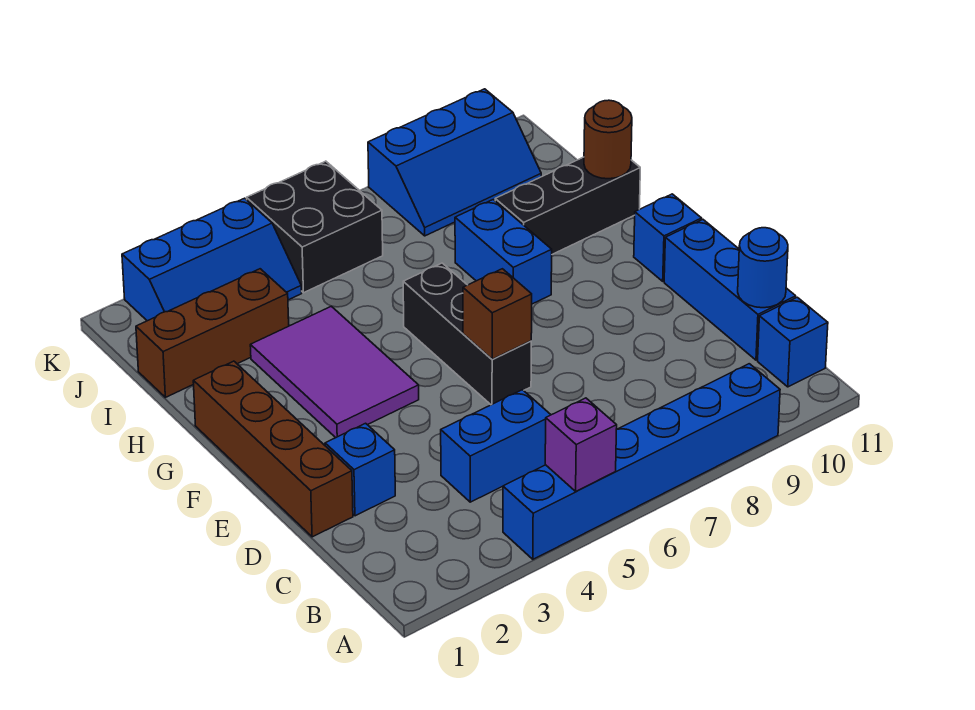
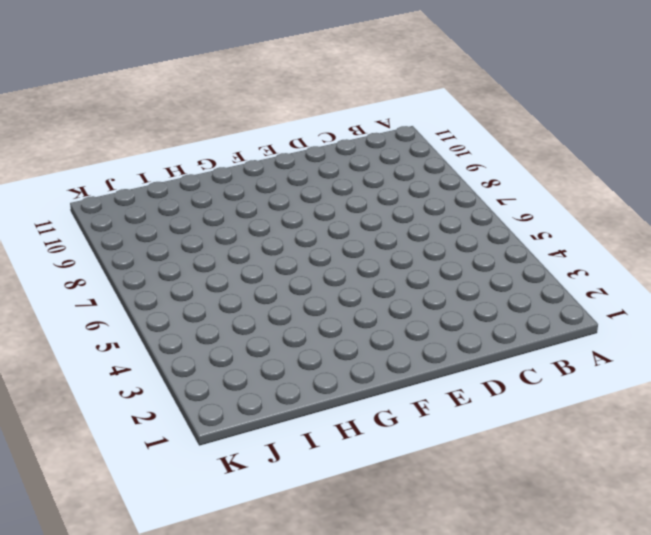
none -> blue 1x6 brick [503,364,780,559]
none -> blue 1x1 brick [758,297,828,387]
none -> blue 1x2 brick [441,390,551,502]

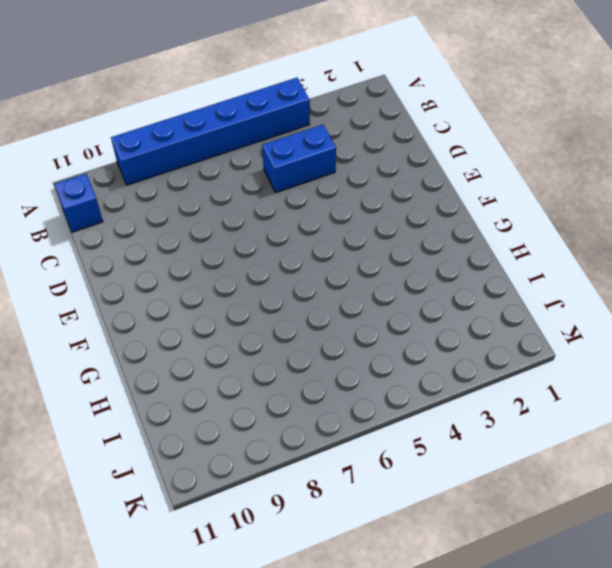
none -> blue 1x3 brick [664,220,796,360]
none -> brown 1x4 brick [193,361,353,537]
none -> blue 1x1 brick [325,423,395,516]

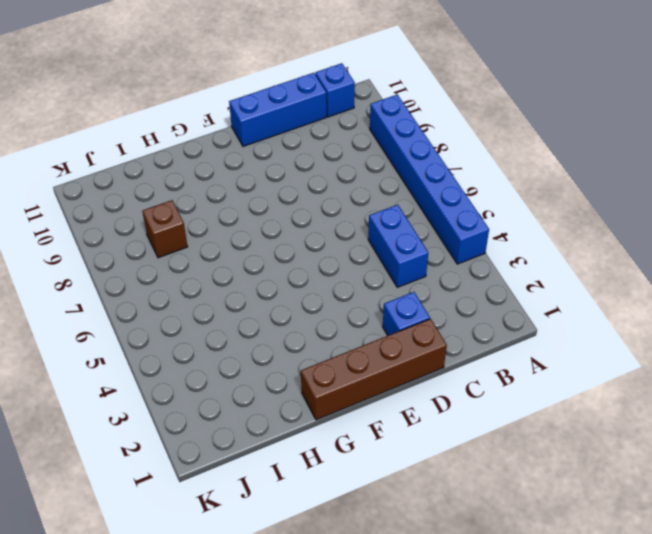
brown 1x1 brick [142,200,188,258] -> brown 1x1 brick moved to [463,269,532,359]
none -> black 1x3 brick [403,263,531,405]
none -> purple 2x3 tile [250,306,419,438]
none -> blue 1x1 brick [634,194,702,281]

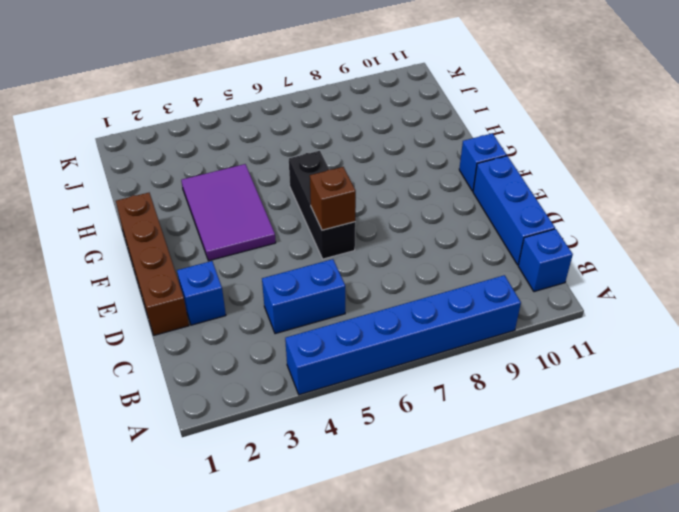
none -> blue 1x2 brick [455,200,552,304]
none -> black 1x3 brick [495,157,640,254]
none -> brown 1x3 brick [136,269,289,397]

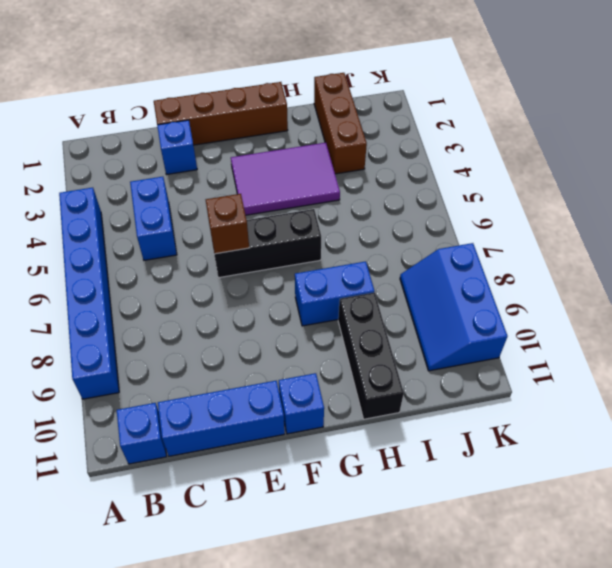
none -> blue 2x3 slope [122,198,302,321]
none -> black 2x2 brick [247,161,383,293]
none -> purple 1x1 brick [545,398,617,491]

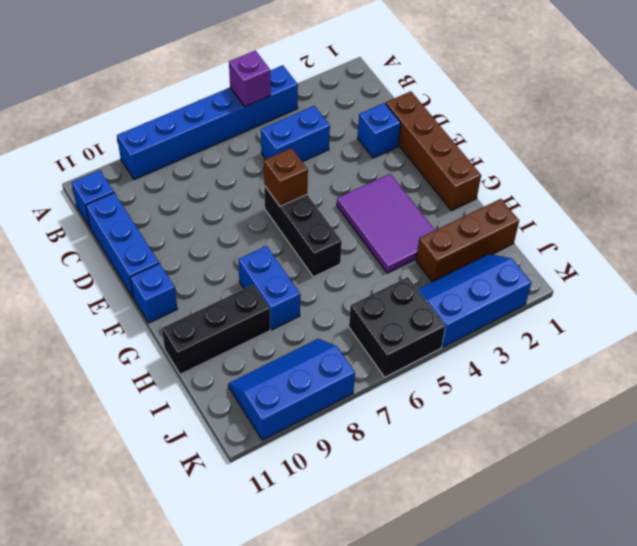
none -> blue 1x1 round brick [738,228,788,308]
none -> brown 1x1 round brick [584,100,632,179]

